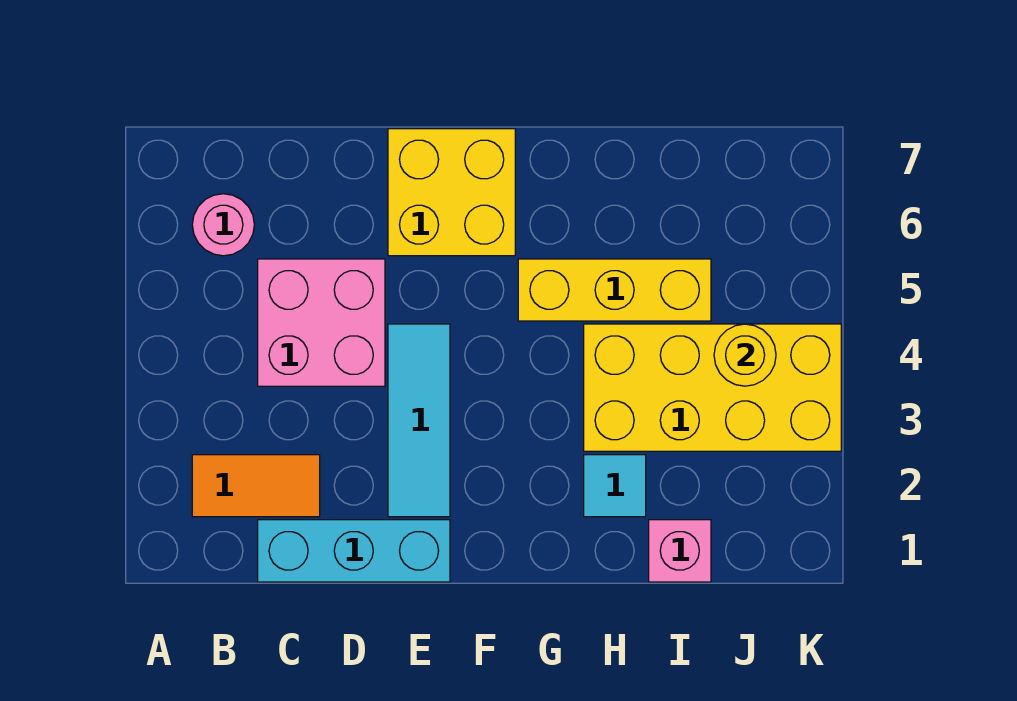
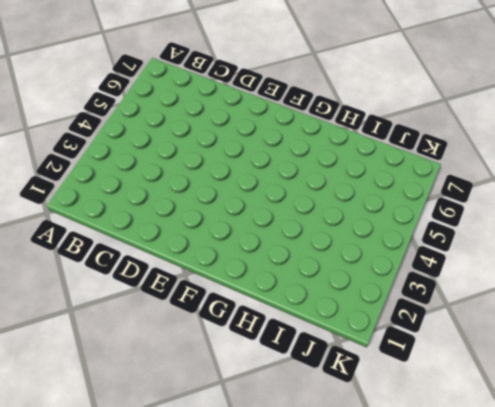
none -> orange 1x2 tile [192,455,320,517]
none -> pink 1x1 round brick [192,194,254,256]

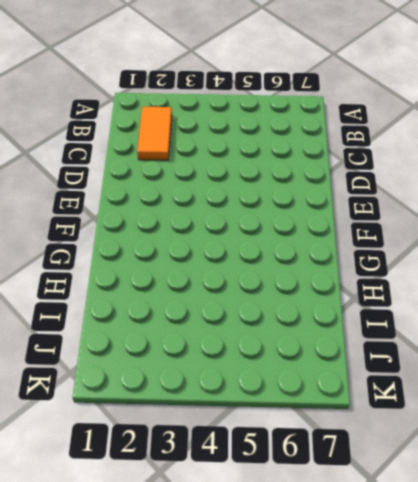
none -> pink 1x1 round brick [192,194,254,256]
none -> cyan 1x3 brick [258,520,450,582]

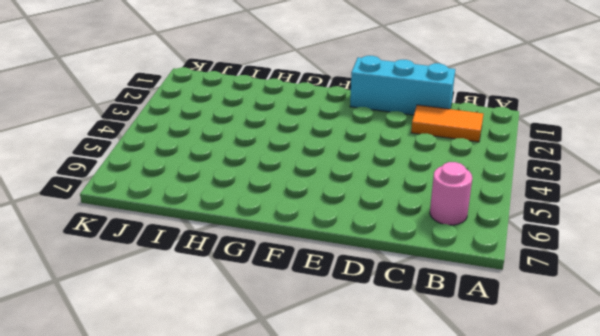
none -> pink 2x2 brick [258,259,385,386]
none -> cyan 1x3 tile [388,324,450,517]

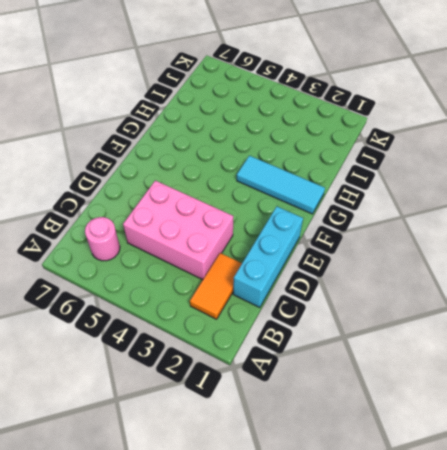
pink 2x3 brick [123,180,233,280] -> pink 2x2 brick [258,259,385,386]
cyan 1x3 tile [237,156,325,214] -> cyan 1x3 tile moved to [388,324,450,517]
none -> yellow 2x2 brick [388,129,515,256]
none -> yellow 1x3 brick [518,259,711,321]

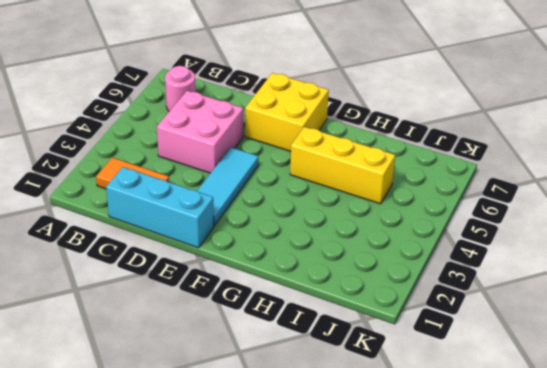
none -> cyan 1x1 tile [584,455,646,517]
none -> yellow 2x4 brick [584,324,841,451]

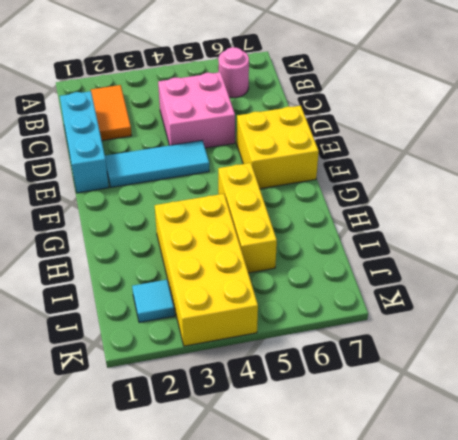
cyan 1x1 tile [132,280,175,322] -> cyan 1x1 tile moved to [584,455,646,517]
none -> pink 1x1 brick [649,520,711,582]
none -> yellow 1x1 round brick [714,324,776,386]

